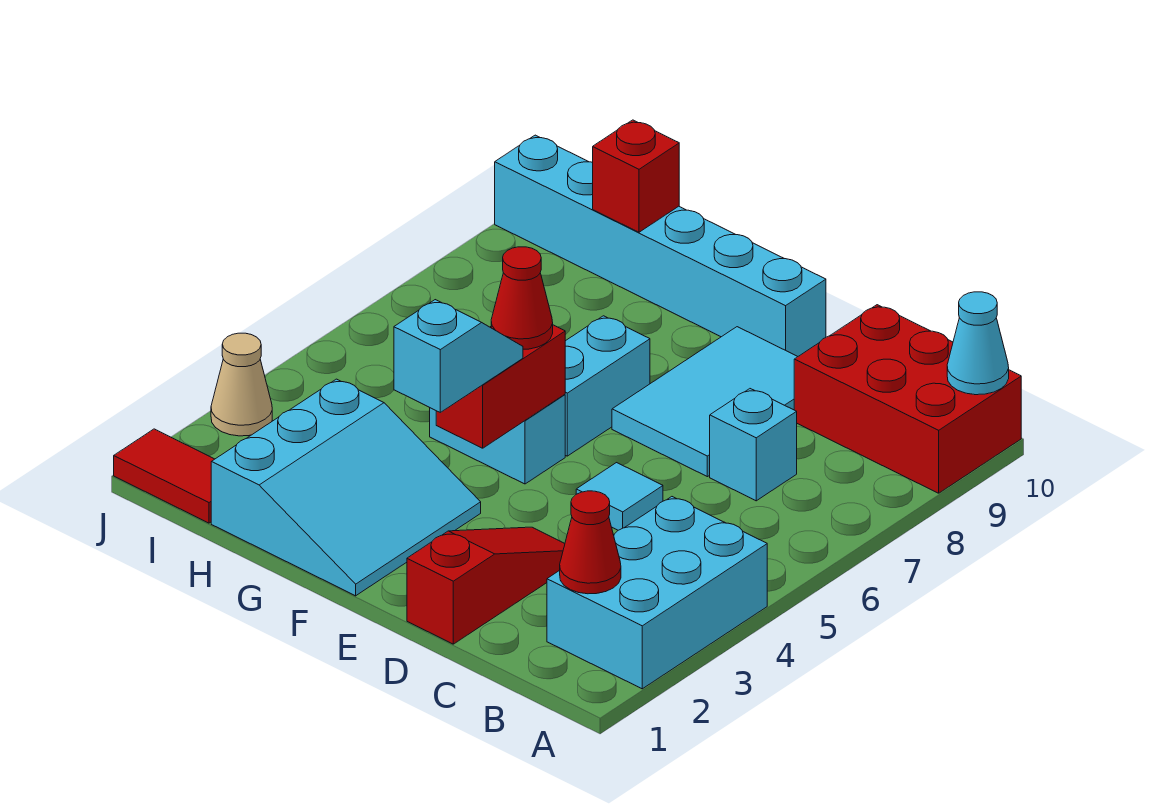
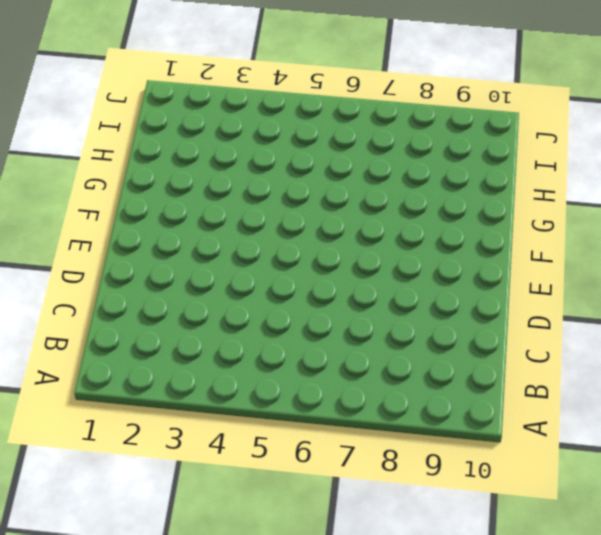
none -> cyan 2x3 brick [547,497,767,689]
none -> red 2x3 brick [794,305,1021,493]
none -> cyan 1x1 brick [710,389,797,501]

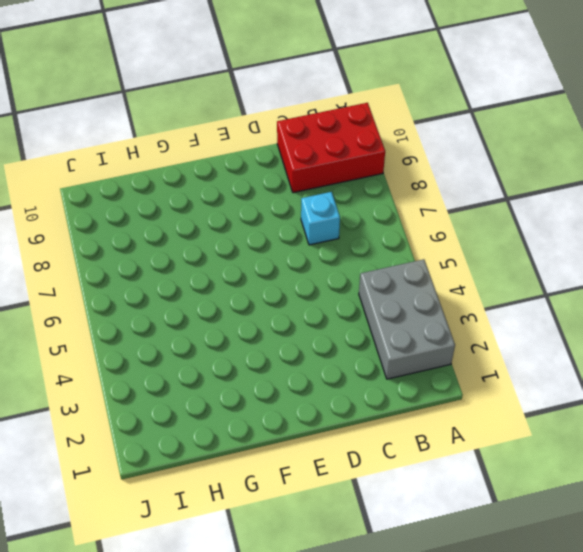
grey 2x3 brick [359,259,455,379] -> cyan 2x3 brick [547,497,767,689]
none -> red 1x3 slope [407,527,565,644]
none -> cyan 1x1 tile [576,463,663,530]
none -> cyan 2x3 tile [612,327,798,477]

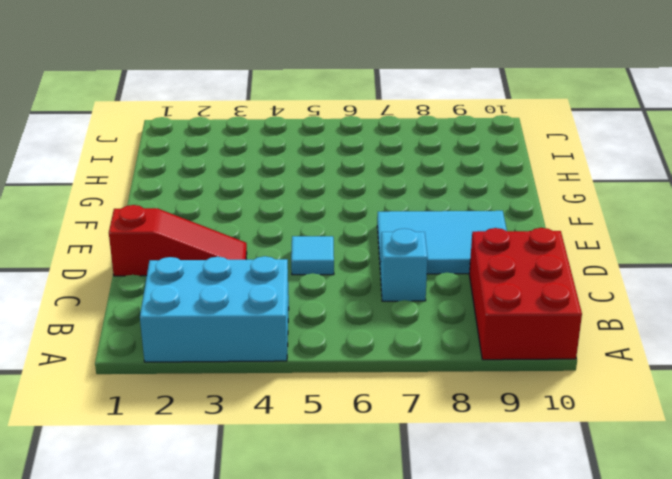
none -> cyan 1x6 brick [495,135,826,356]
none -> cyan 3x3 slope [211,379,481,596]
none -> cyan 1x2 brick [430,395,565,484]

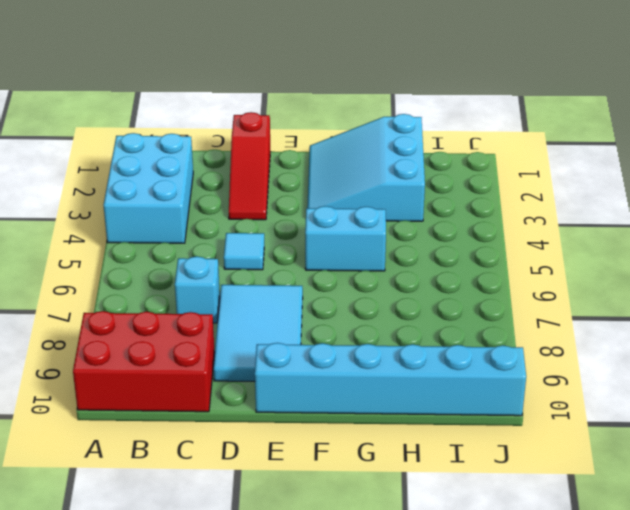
none -> cyan 1x2 brick [565,316,650,456]
none -> red 1x2 tile [114,429,214,523]
none -> tan 1x1 cone [211,333,272,436]

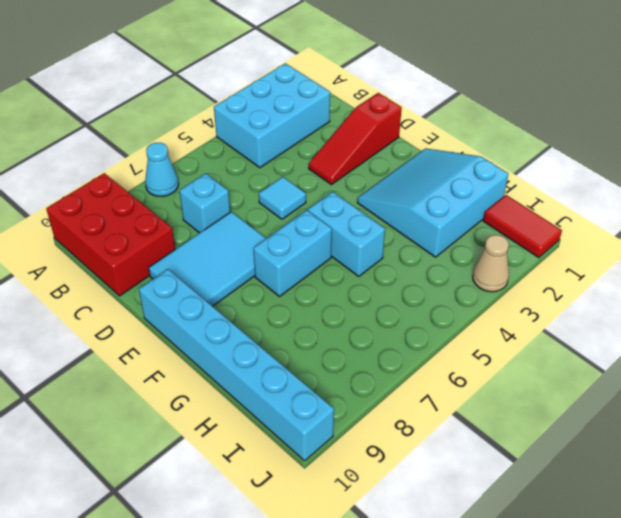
cyan 1x1 cone [145,143,179,196] -> cyan 1x1 cone moved to [947,292,1009,395]
none -> red 1x1 cone [560,491,621,594]
none -> red 1x2 brick [436,325,565,448]
none -> red 1x1 brick [593,120,679,232]

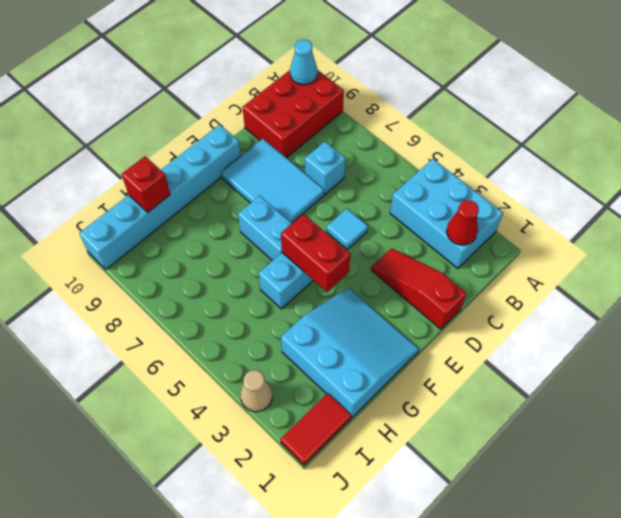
none -> cyan 1x2 slope [394,300,523,412]
none -> red 1x1 cone [491,247,553,349]

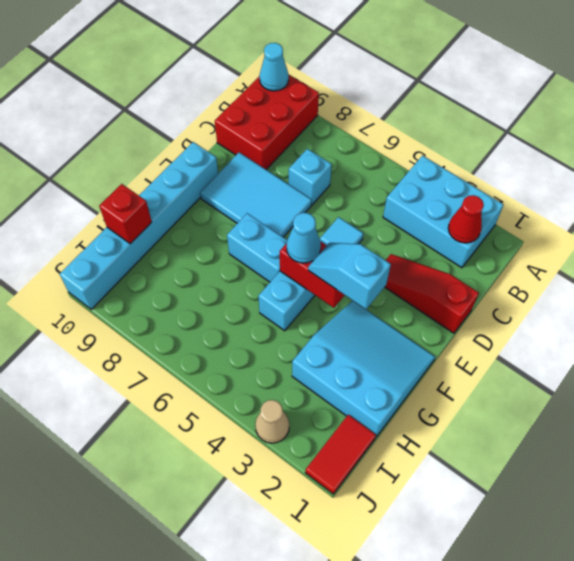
cyan 1x1 cone [287,213,321,263] -> red 1x1 cone [491,247,553,349]

